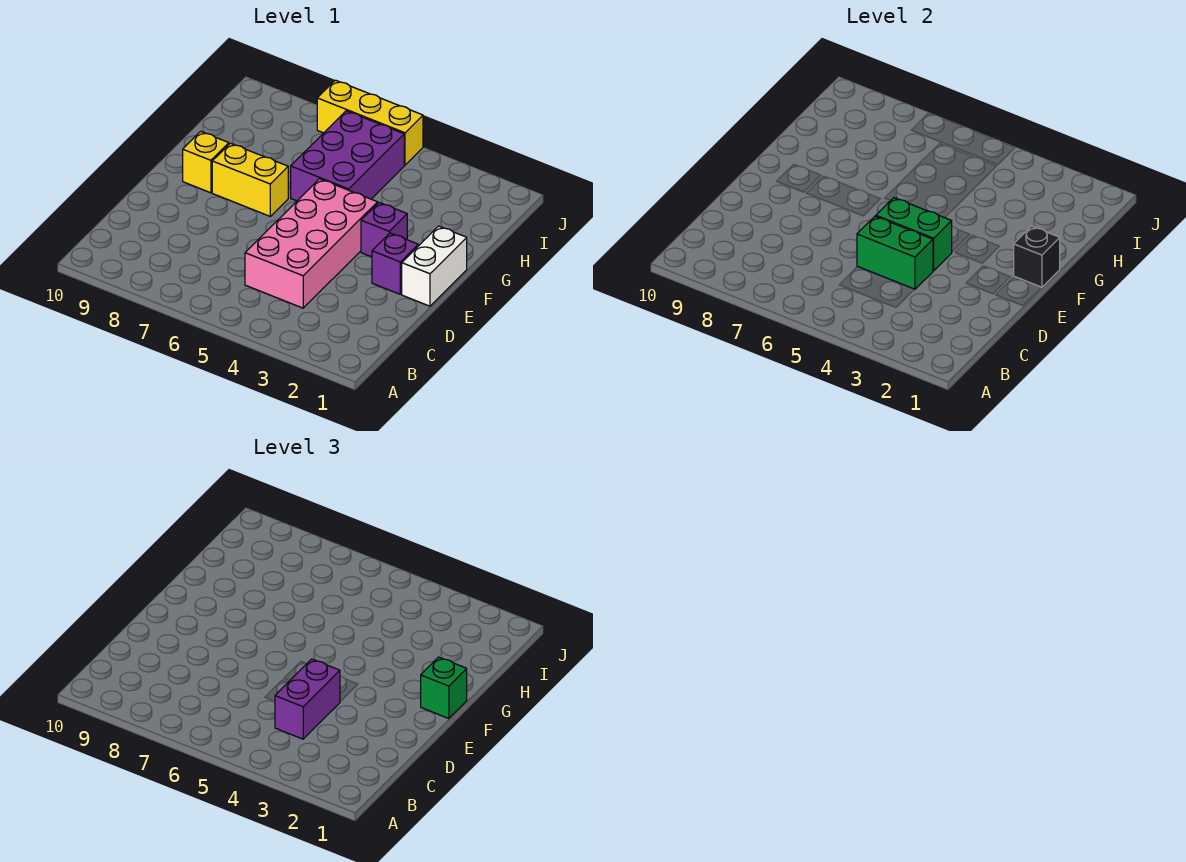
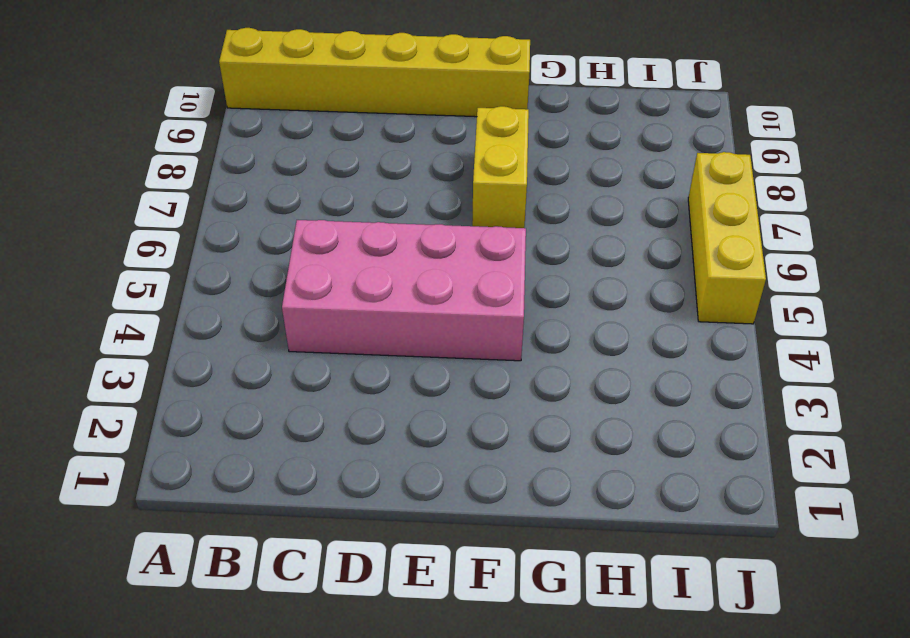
yellow 1x6 brick [219,28,530,117] -> none
none -> white 1x2 brick [402,226,467,306]
none -> purple 1x1 brick [372,233,418,294]
none -> purple 1x1 brick [361,203,407,257]

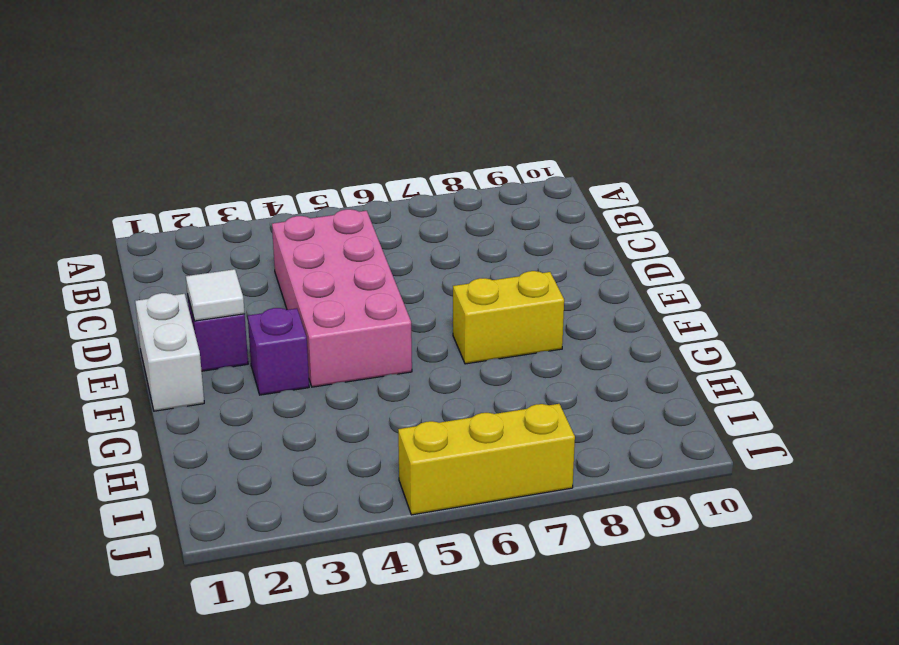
white 1x1 tile [186,269,245,321] -> none
none -> yellow 1x1 brick [183,131,229,193]
none -> purple 2x3 brick [291,111,404,201]
none -> green 1x2 brick [857,216,933,289]

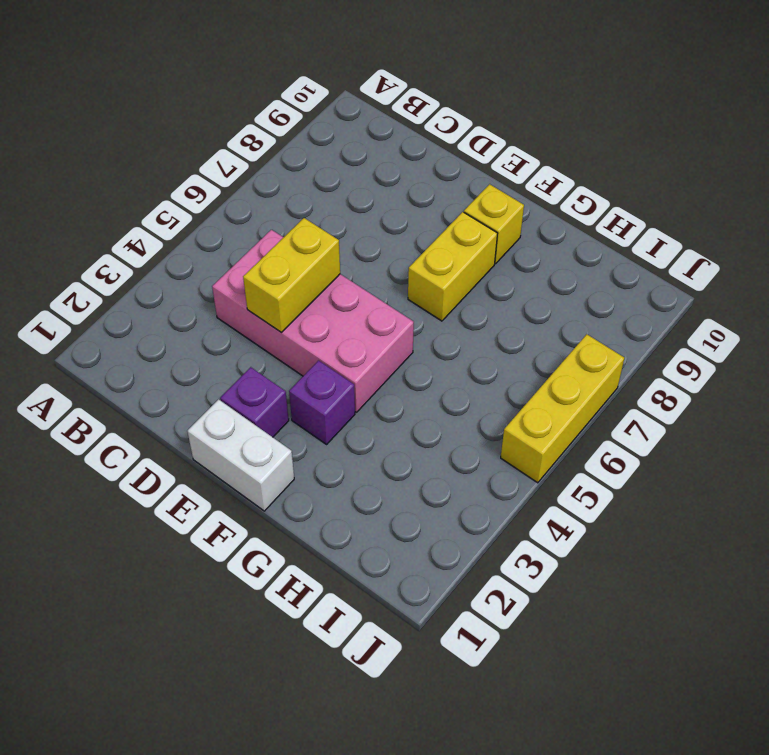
yellow 1x2 brick [243,218,340,332] -> green 1x2 brick [857,216,933,289]
none -> purple 2x3 brick [291,111,404,201]
none -> green 1x2 brick [876,198,952,271]
none -> black 1x1 brick [1014,226,1060,288]

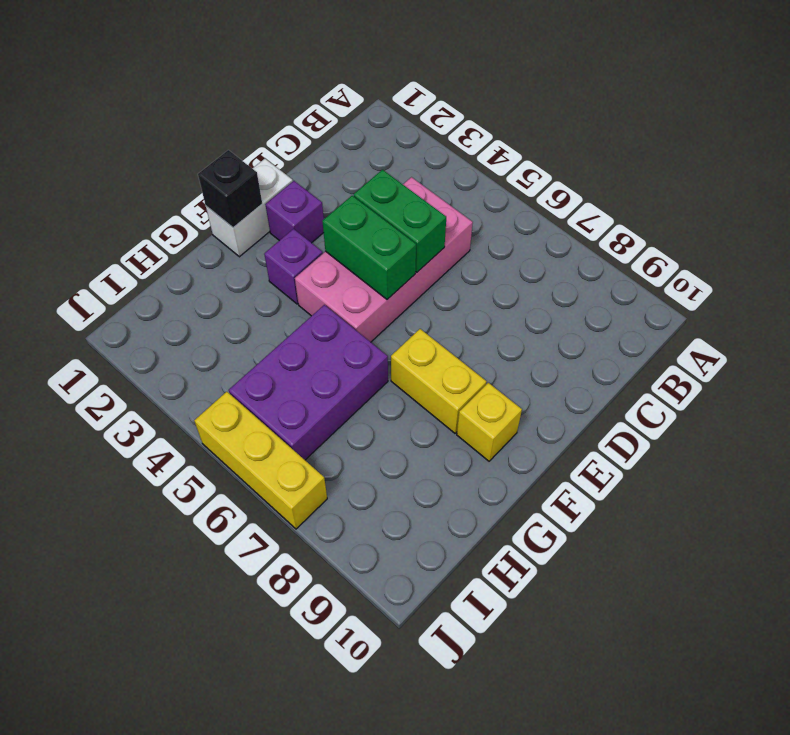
none -> purple 1x2 brick [275,659,340,739]
none -> green 1x1 brick [421,657,467,719]

